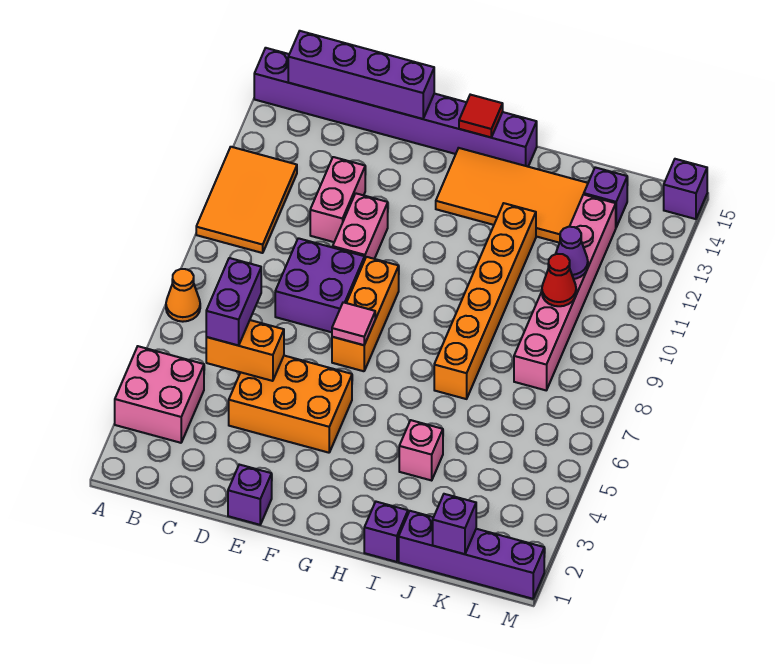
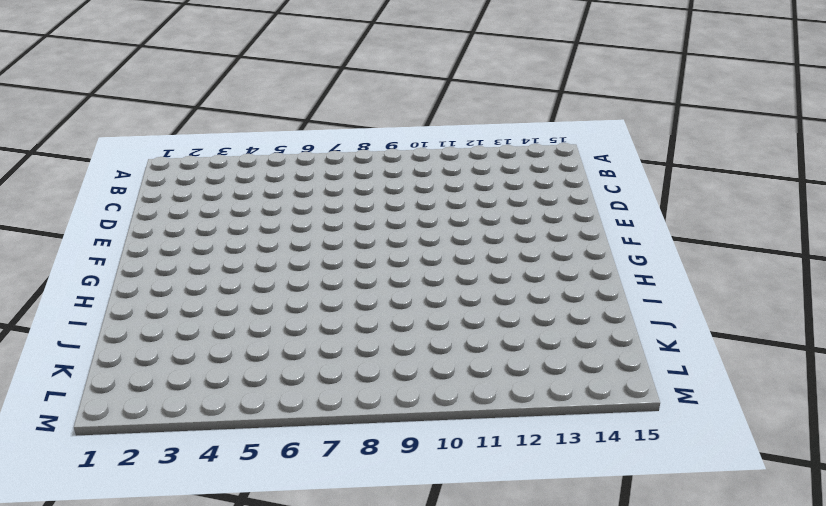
none -> pink 2x2 brick [115,346,204,443]
none -> orange 1x1 cone [166,269,200,322]
none -> orange 2x3 tile [196,147,297,253]

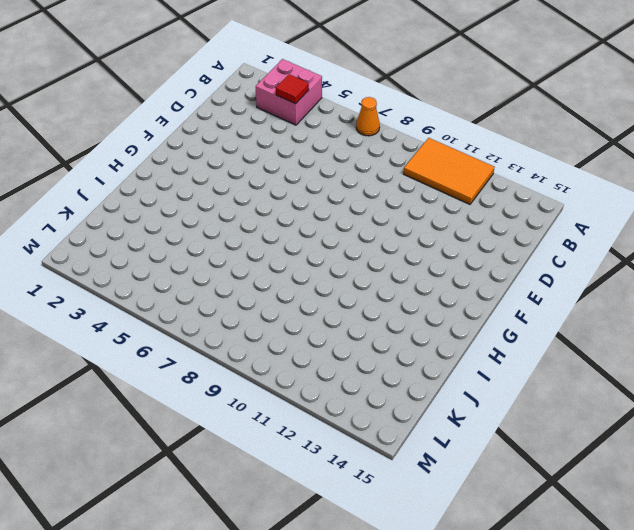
red 1x1 tile [276,74,309,104] -> red 1x1 tile moved to [459,95,503,137]
none -> purple 1x8 brick [254,48,537,167]
none -> orange 2x3 brick [229,356,352,453]
none -> purple 2x2 brick [275,238,365,332]

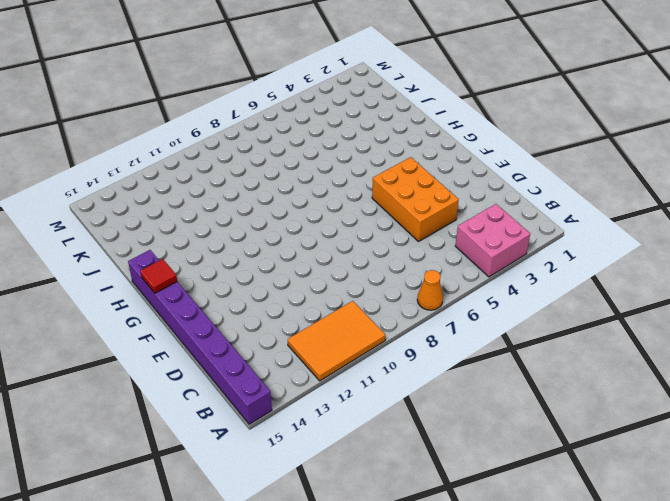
none -> purple 2x2 brick [275,238,365,332]
none -> pink 1x2 brick [310,157,365,242]
none -> purple 1x1 brick [228,465,272,525]

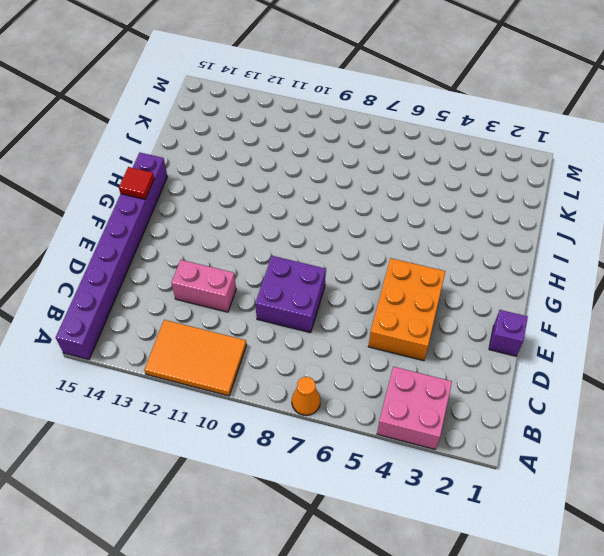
none -> pink 1x2 brick [333,193,388,259]
none -> orange 1x3 brick [332,257,399,371]
none -> orange 2x4 tile [436,148,588,243]

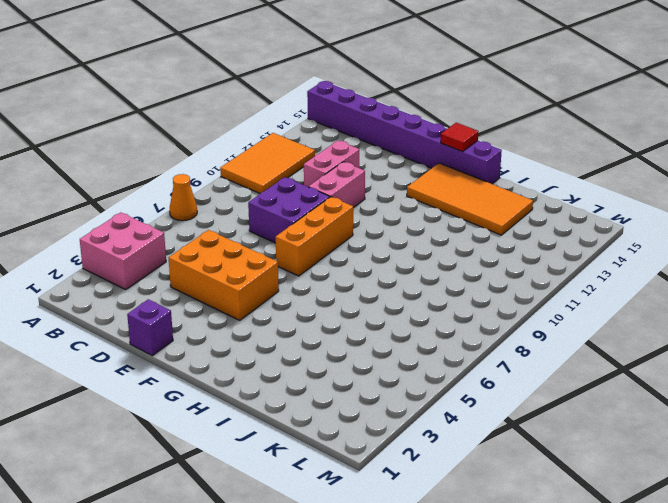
none -> purple 1x1 brick [364,502,408,562]
none -> pink 1x1 brick [399,420,443,480]
none -> orange 1x6 brick [434,203,536,399]

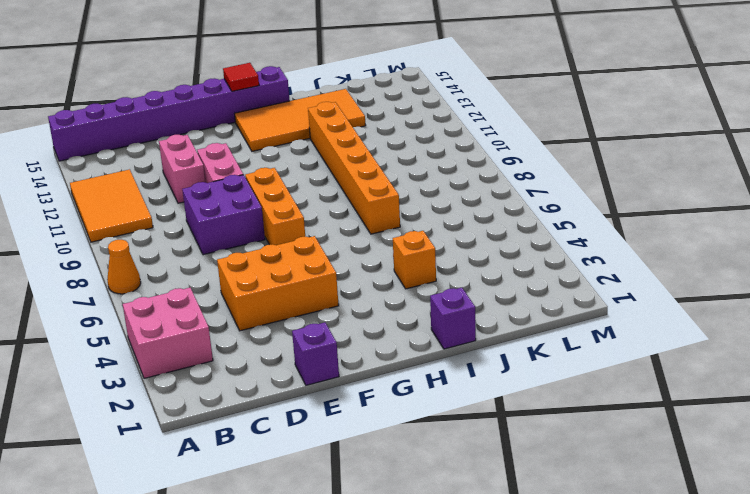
orange 1x1 brick [393,231,436,289] -> pink 1x1 brick [399,420,443,480]
none -> purple 1x4 brick [399,511,544,599]
none -> pink 1x6 brick [514,194,616,390]
none -> purple 1x1 brick [584,167,627,227]

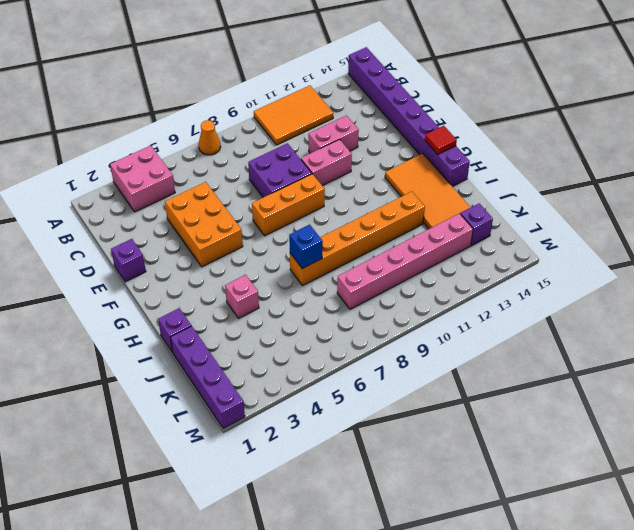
blue 1x1 brick [289,225,323,269] -> none
none -> purple 1x1 brick [664,159,707,219]
none -> purple 1x4 brick [288,31,434,119]
none -> orange 1x2 brick [206,320,284,381]

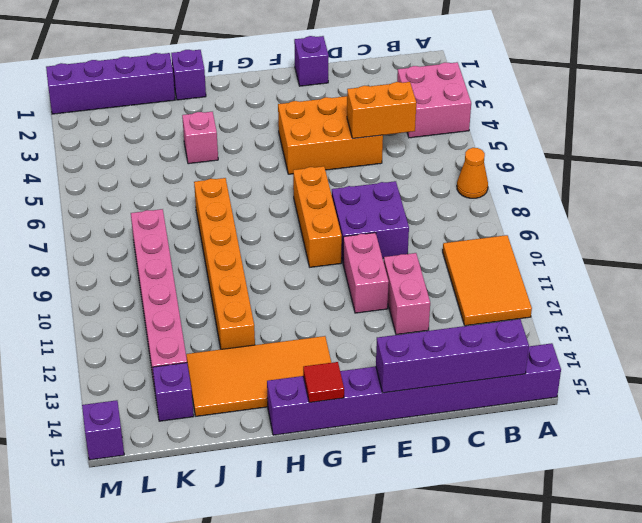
none -> pink 1x1 tile [332,302,375,345]
none -> purple 1x1 brick [433,494,476,554]
none -> red 1x1 cone [542,254,576,306]

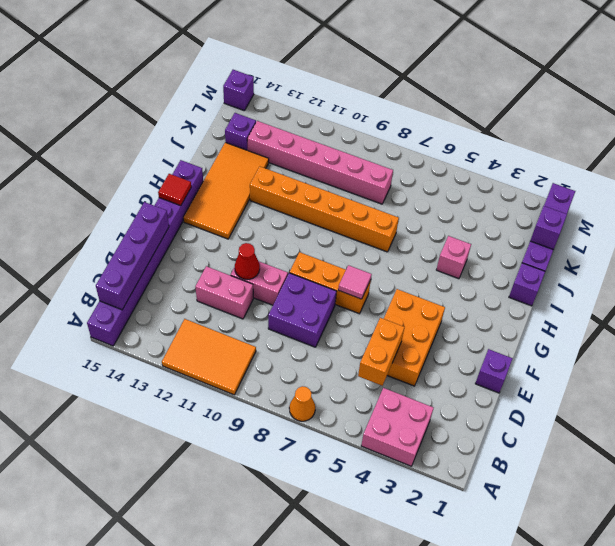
red 1x1 cone [235,243,260,279] -> red 1x1 cone moved to [542,254,576,306]
none -> purple 1x1 cone [556,227,588,279]
none -> purple 1x2 brick [206,258,261,346]

